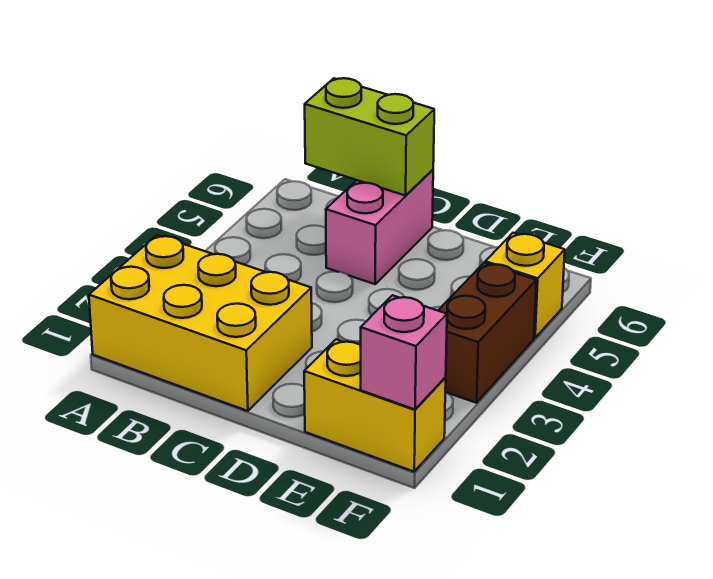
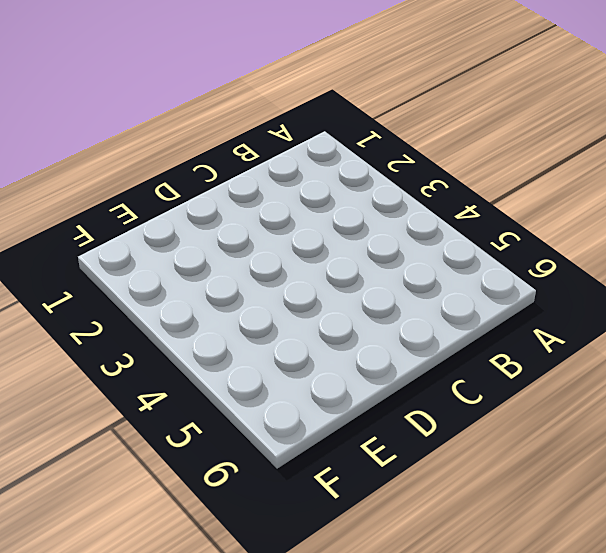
none -> yellow 2x3 brick [89,235,312,411]
none -> pink 1x2 brick [326,170,433,284]

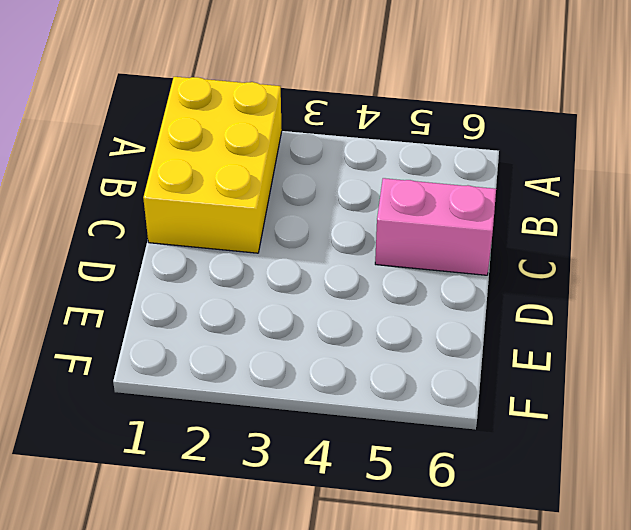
none -> yellow 1x2 brick [304,339,446,472]
none -> brown 1x2 brick [438,263,536,403]

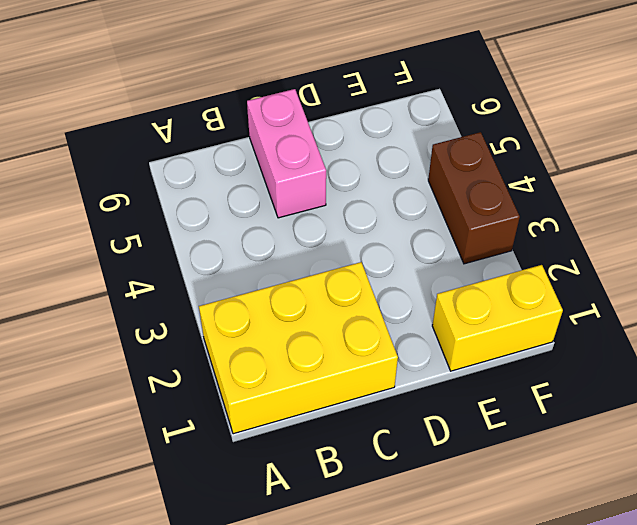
none -> yellow 1x1 brick [485,233,565,338]
none -> lime 1x2 brick [305,78,434,196]

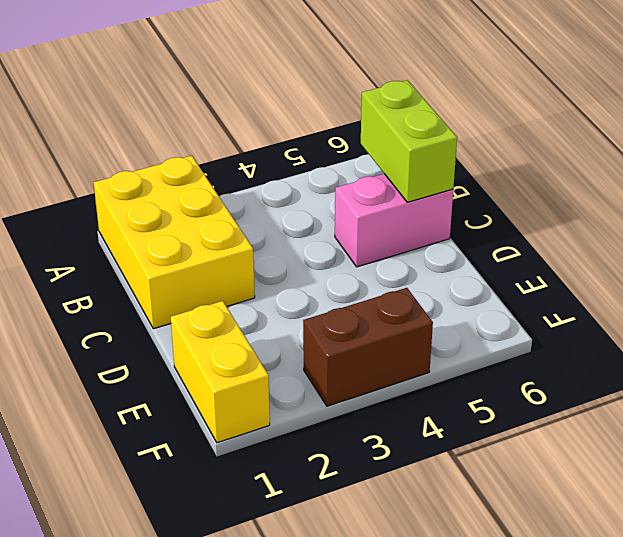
none -> yellow 1x1 brick [485,233,565,338]
none -> pink 1x1 brick [361,295,447,409]

